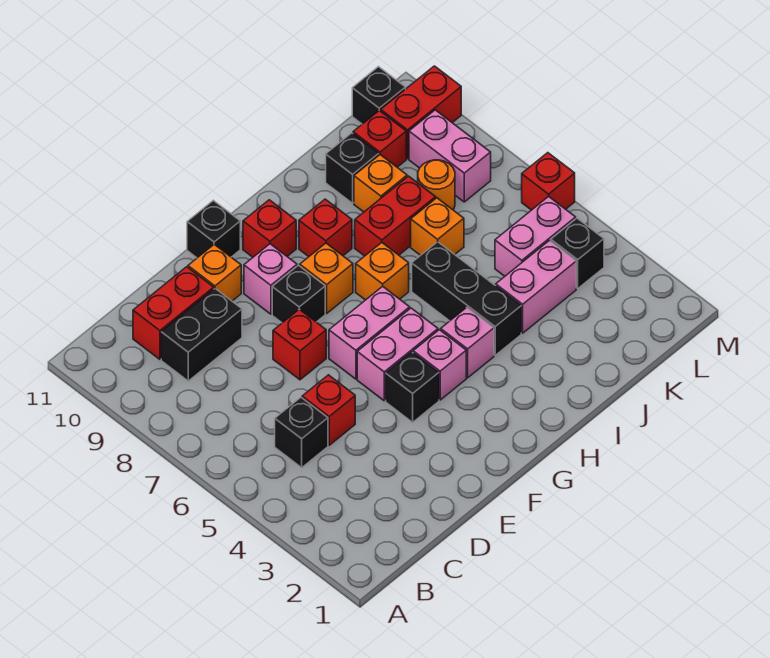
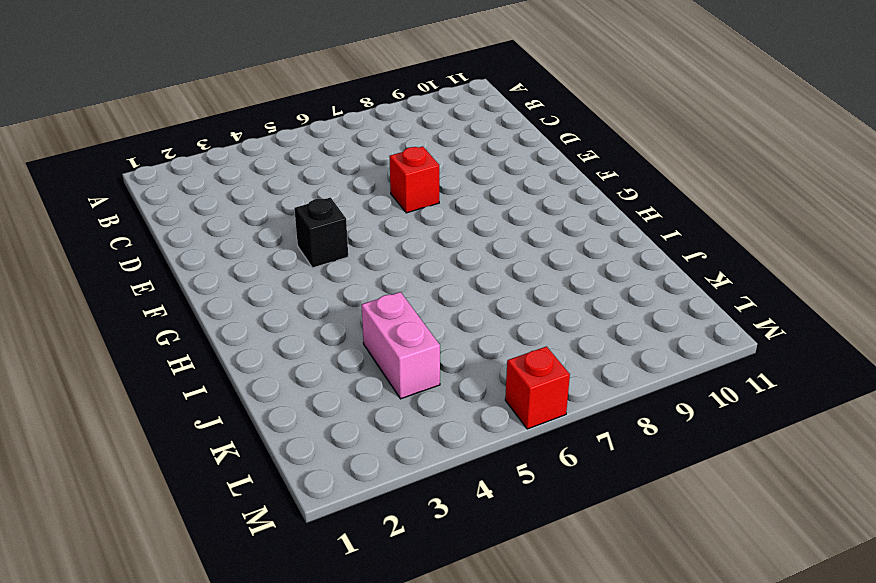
none -> black 1x1 brick [275,397,328,468]
none -> black 1x2 brick [161,289,242,381]
none -> red 1x2 brick [133,267,214,359]
none -> red 1x1 brick [302,375,355,445]

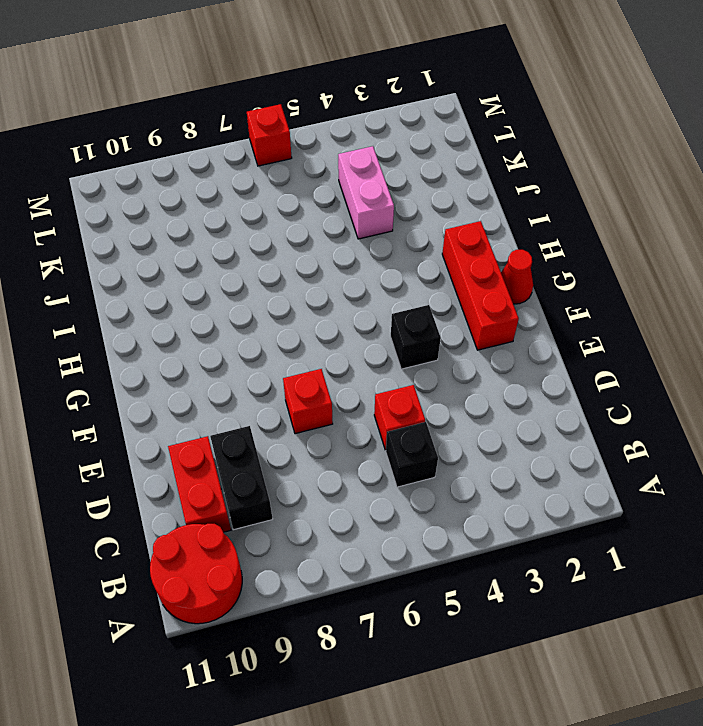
red 2x2 round brick [150,524,242,624] -> none
red 1x3 brick [442,221,519,350] -> none
red 1x1 cone [501,250,533,304] -> none
none -> orange 1x1 brick [188,244,241,301]
none -> pink 1x2 brick [357,308,438,401]
none -> pink 1x2 brick [329,286,410,379]
none -> black 1x1 brick [272,265,325,323]

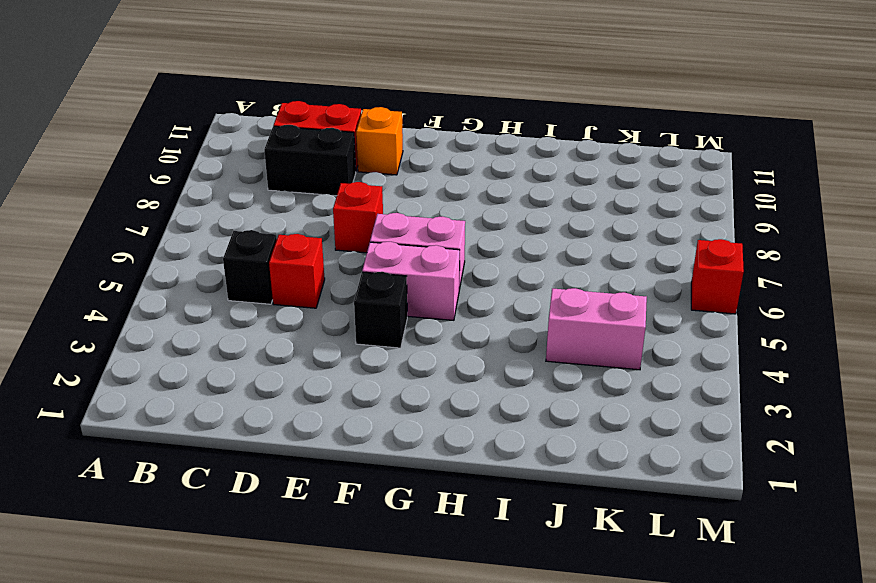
none -> black 1x1 brick [272,265,325,323]
none -> pink 1x1 brick [244,244,297,314]
none -> black 1x1 brick [187,200,240,258]
none -> pink 1x1 brick [413,330,466,400]

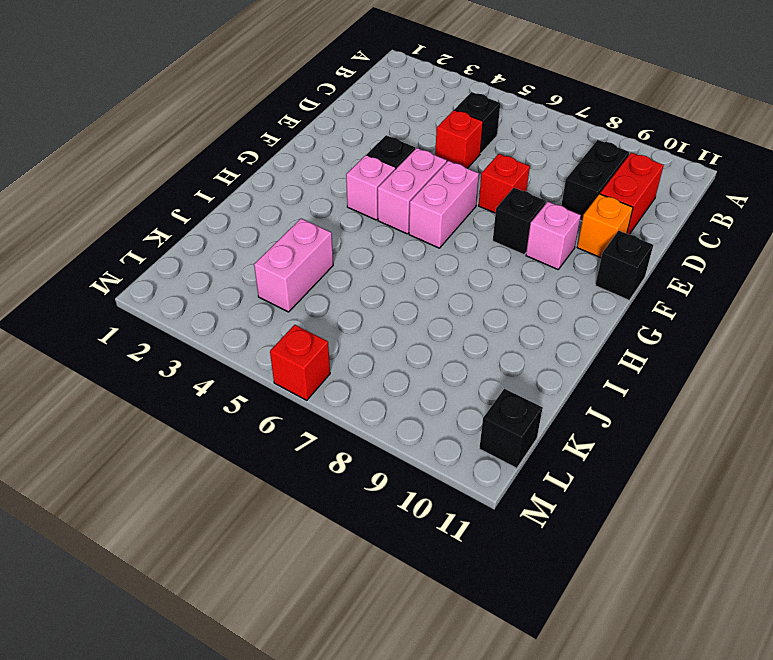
none -> orange 1x1 brick [300,243,353,313]
none -> red 1x1 brick [243,200,296,257]
none -> pink 1x1 brick [441,308,494,378]
none -> orange 1x1 brick [356,243,409,300]

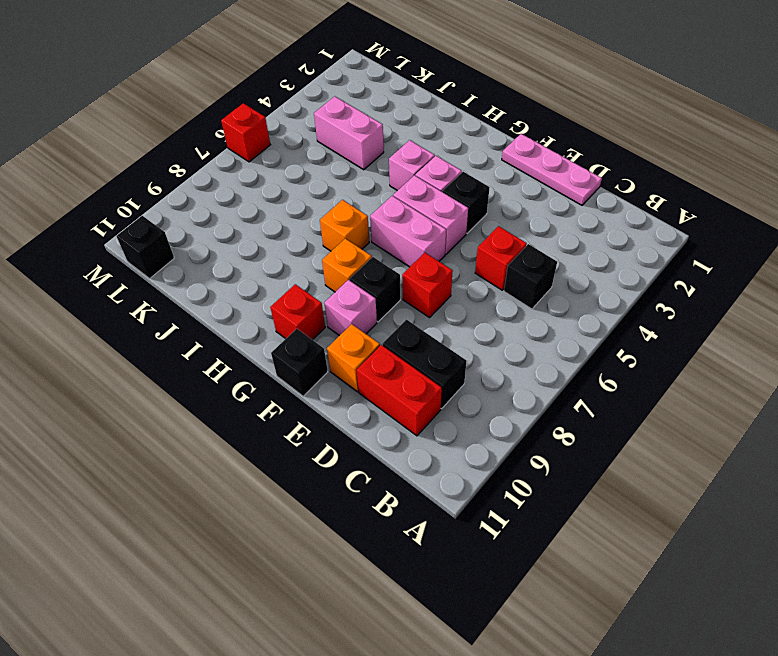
pink 1x3 plate [502,134,602,205] -> none
none -> red 1x1 brick [299,199,352,257]
none -> black 1x3 brick [412,242,521,355]
none -> red 1x2 brick [355,176,436,256]
none -> orange 1x1 brick [411,198,464,255]

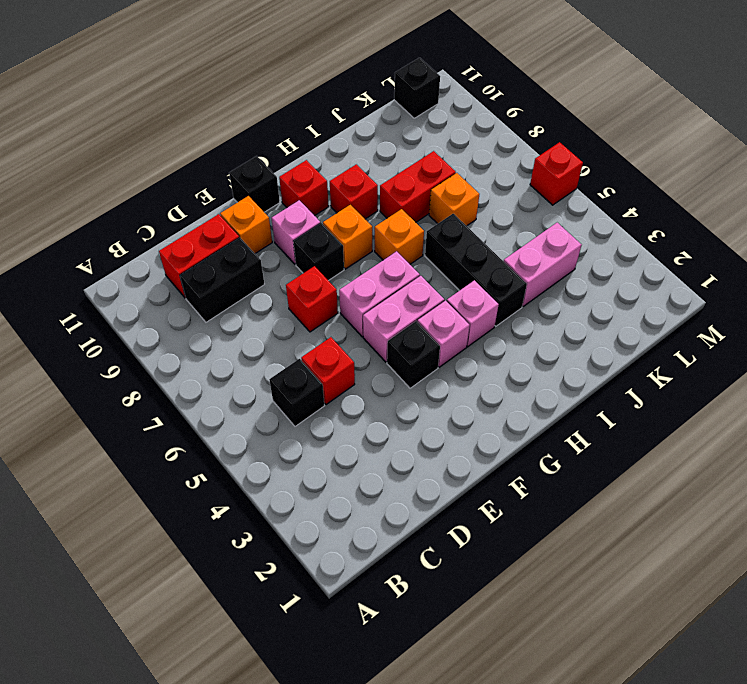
none -> orange 1x1 brick [354,155,407,212]
none -> black 1x1 brick [326,133,379,203]
none -> pink 1x2 brick [495,196,576,276]
none -> orange 1x1 round brick [417,160,455,210]

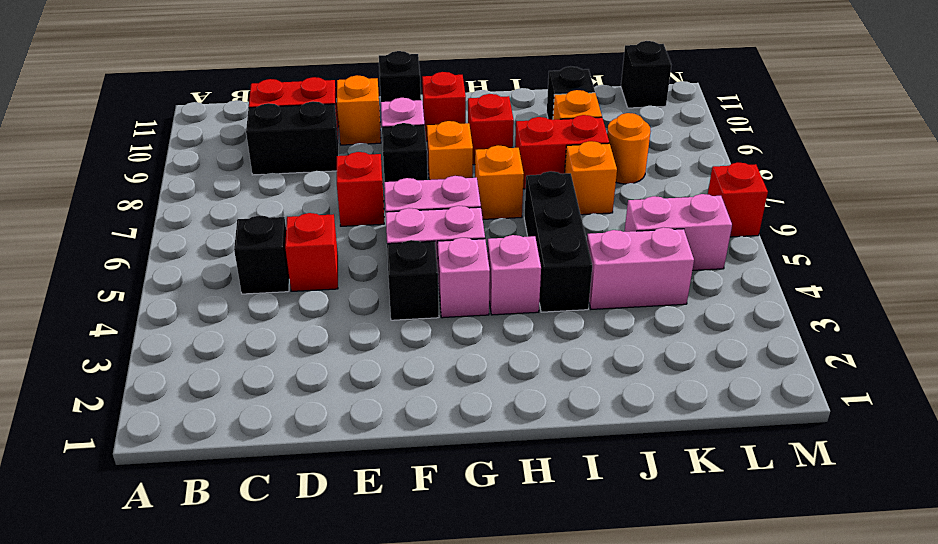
none -> red 1x1 brick [353,111,406,167]
none -> black 1x1 brick [551,218,604,288]
none -> pink 1x2 brick [409,110,491,202]
none -> red 1x2 brick [381,66,461,159]

